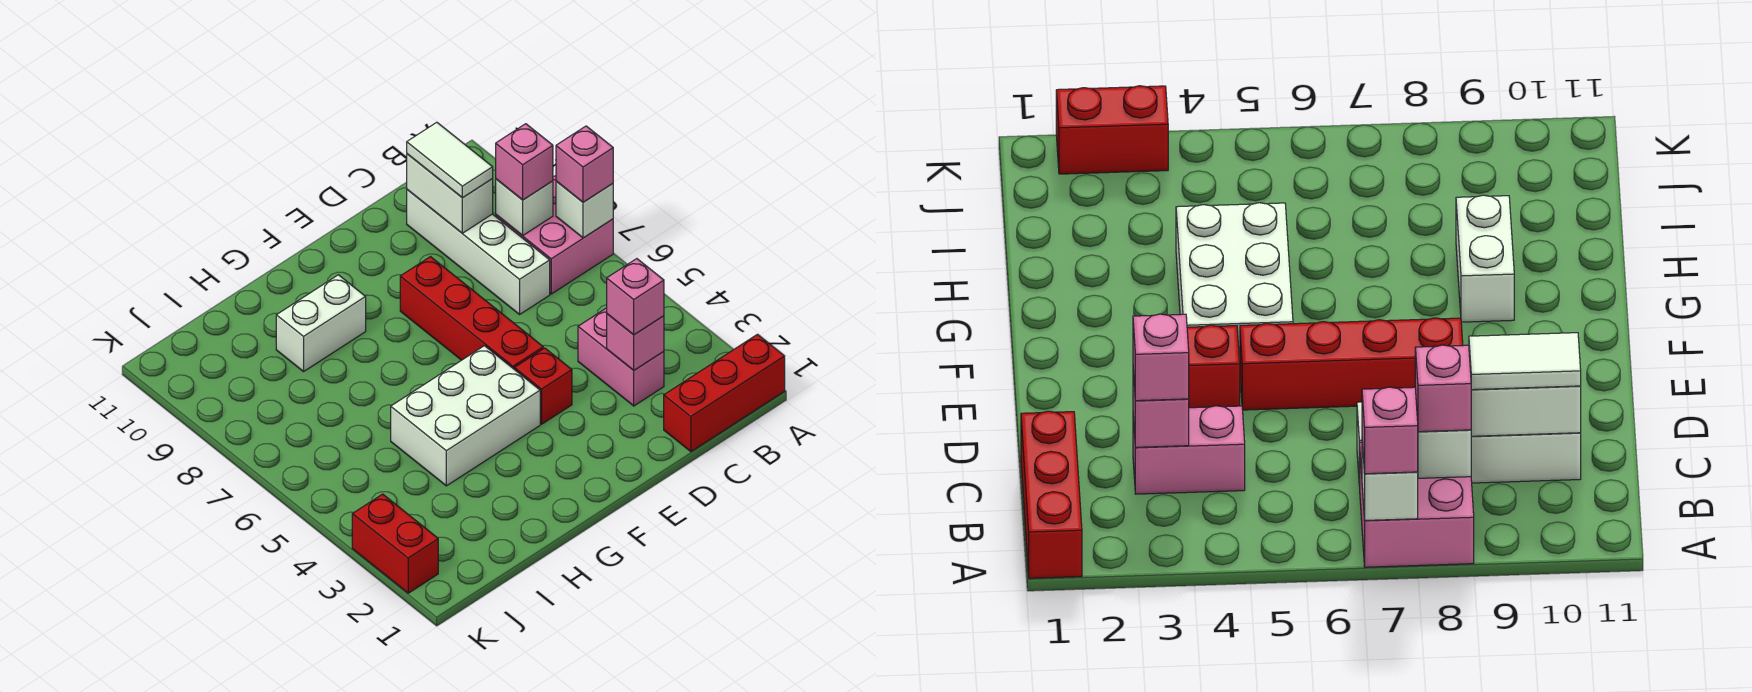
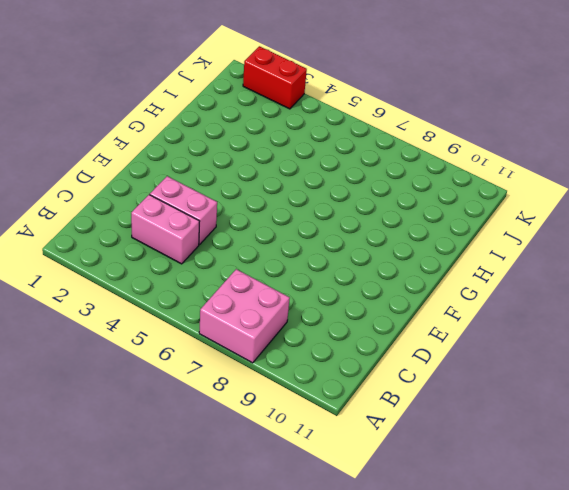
pink 1x2 brick [150,176,217,245] -> none
none -> red 1x3 brick [664,334,785,452]
none -> white 1x4 brick [407,190,550,314]
none -> red 1x1 brick [515,348,572,424]

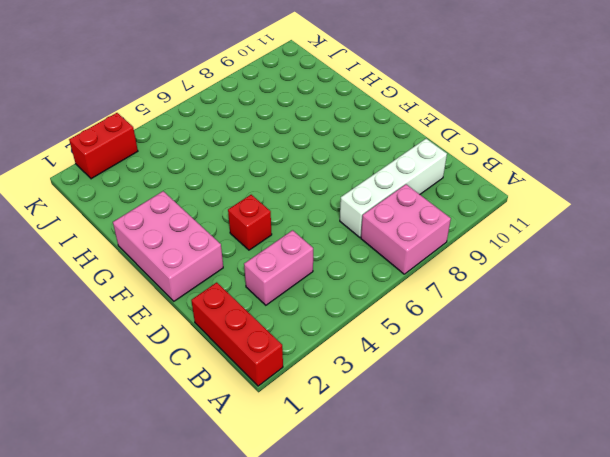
pink 2x3 brick [113,191,223,301] -> none
none -> red 1x4 brick [400,257,543,370]
none -> white 2x3 brick [391,346,540,486]
none -> white 1x2 brick [276,275,366,372]

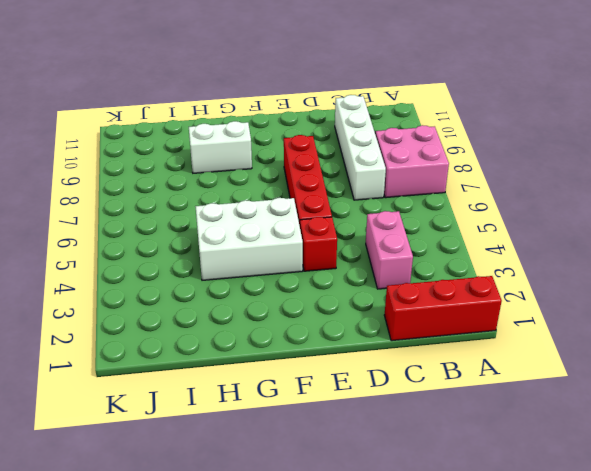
none -> red 1x2 brick [352,494,438,593]
none -> white 1x1 brick [556,181,613,238]
none -> white 1x1 brick [496,179,553,236]

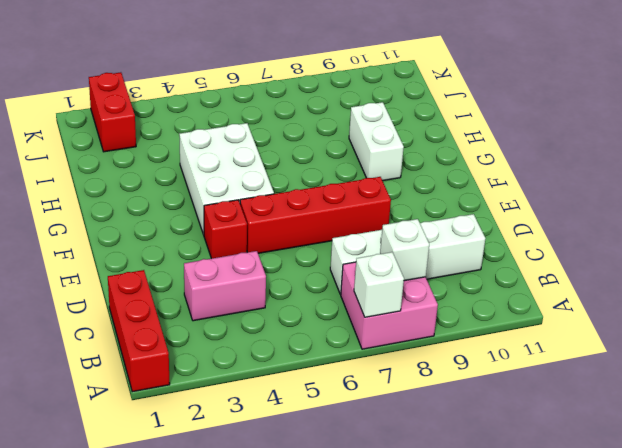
red 1x2 brick [89,72,136,152] -> red 1x2 brick turned to [352,494,438,593]
none -> pink 1x1 brick [607,314,664,370]
none -> white 1x2 brick [407,154,493,233]
none -> pink 1x1 brick [556,126,613,202]

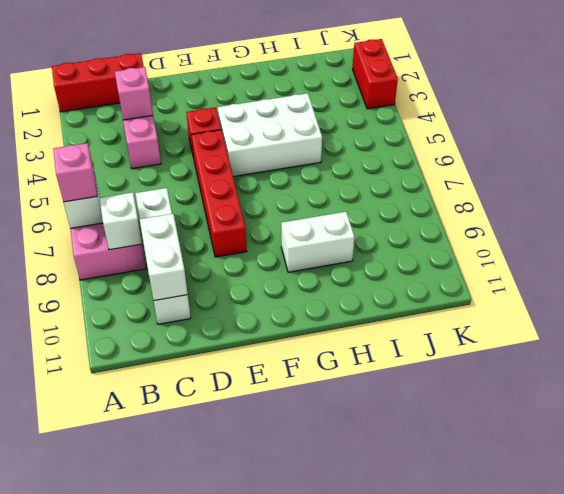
none -> pink 1x1 brick [496,124,553,200]
none -> pink 1x1 brick [607,259,664,335]
none -> white 1x2 tile [407,122,493,198]

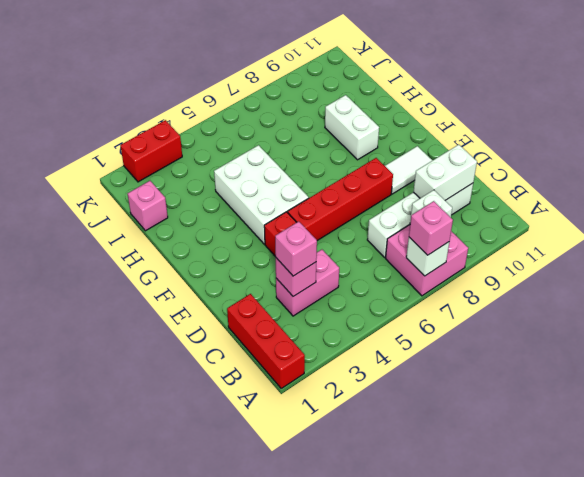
white 1x2 tile [385,146,432,194] -> white 1x2 tile moved to [407,122,493,198]
pink 1x1 brick [128,181,168,231] -> pink 1x1 brick moved to [496,124,553,200]

